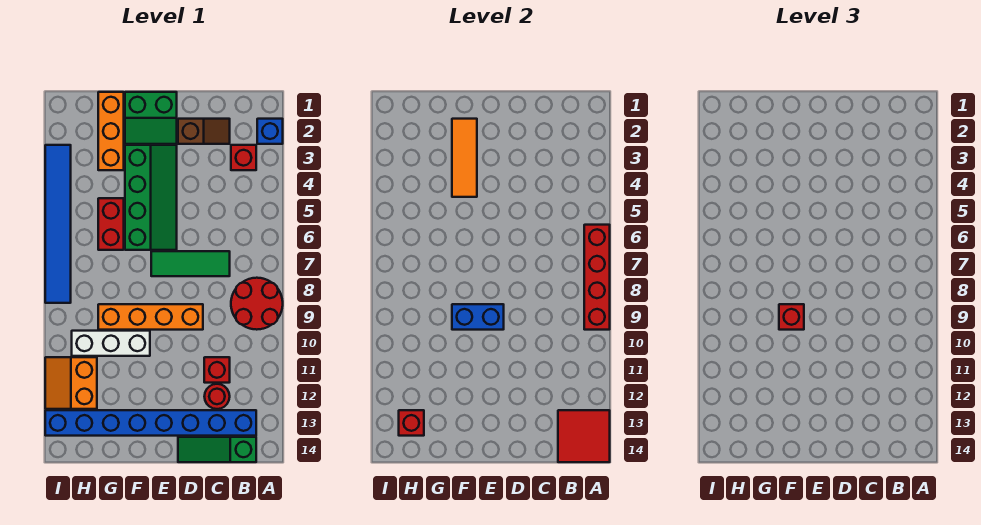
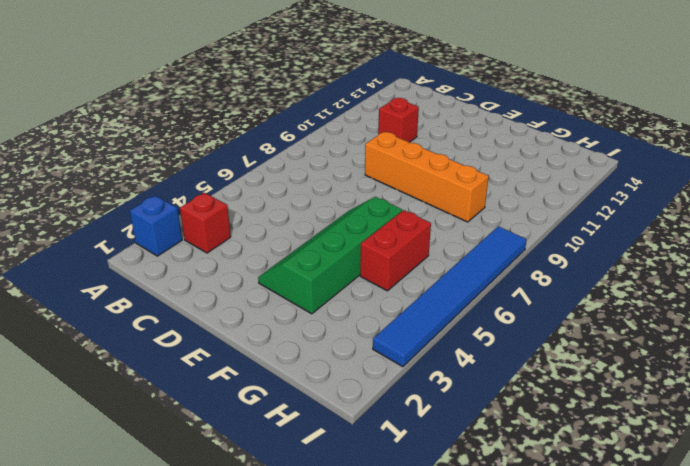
none -> red 2x2 round brick [231,278,283,330]
none -> blue 1x8 brick [45,410,256,436]
none -> green 1x3 slope [178,437,256,462]

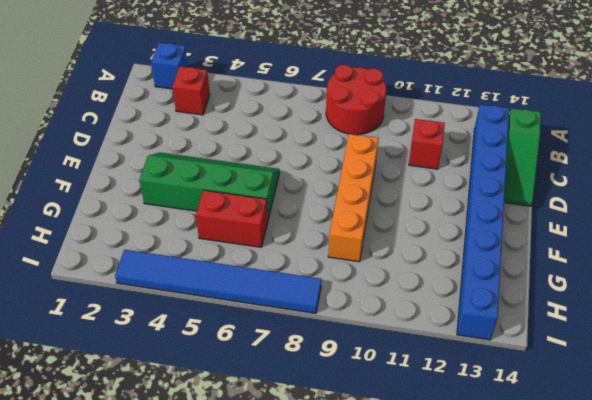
none -> brown 1x2 slope [178,119,230,144]
none -> green 1x3 tile [151,251,230,276]
none -> red 1x1 round brick [204,384,230,409]

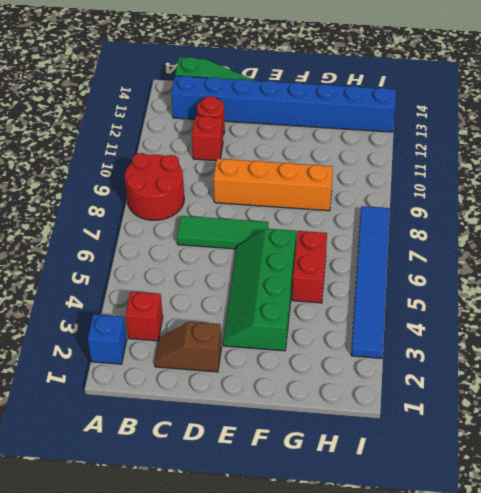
none -> green 2x2 slope [125,92,177,144]
none -> white 1x3 brick [72,331,150,356]
none -> orange 1x3 brick [98,92,124,170]

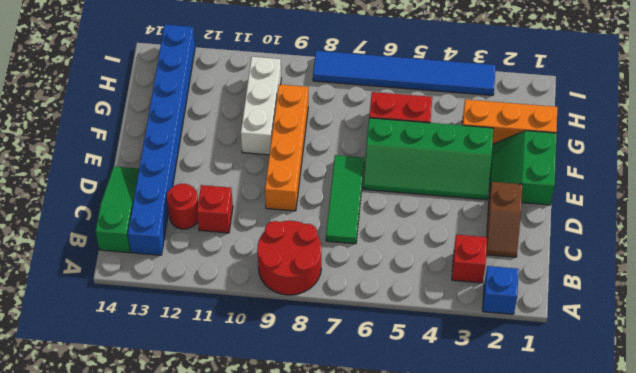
none -> orange 2x2 slope [45,357,97,409]
none -> red 1x4 brick [584,225,610,330]
none -> red 2x2 tile [558,410,610,462]

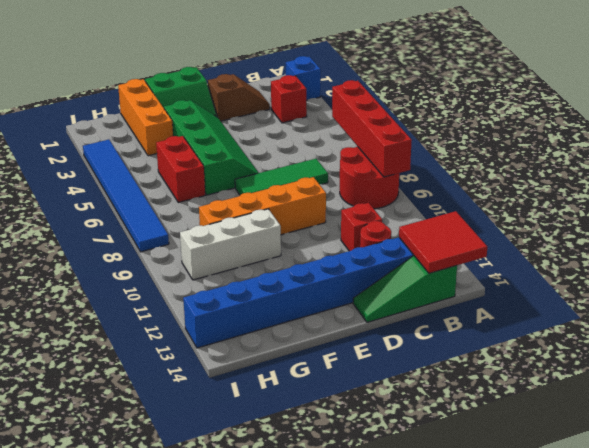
none -> orange 2x2 slope [45,357,97,409]
none -> blue 1x2 brick [452,304,504,330]
none -> orange 1x3 tile [452,119,477,197]

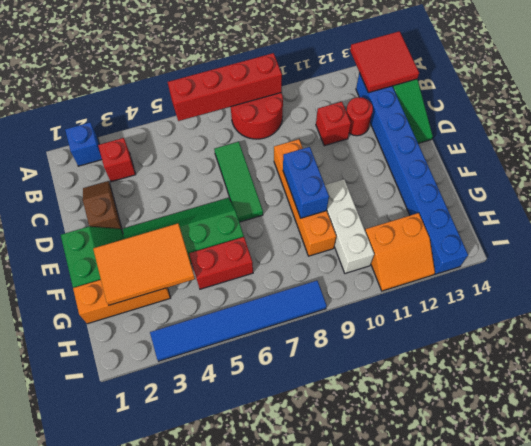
orange 2x3 tile [93,223,195,305] -> orange 1x3 tile [452,119,477,197]
none -> red 1x1 brick [399,410,424,436]
none -> red 1x1 brick [779,304,804,330]

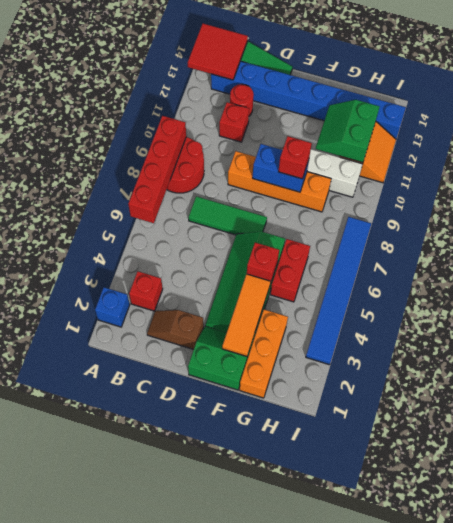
red 1x1 brick [247,243,279,283] -> red 1x1 brick moved to [399,410,424,436]
green 2x2 slope [316,100,380,163] -> none

